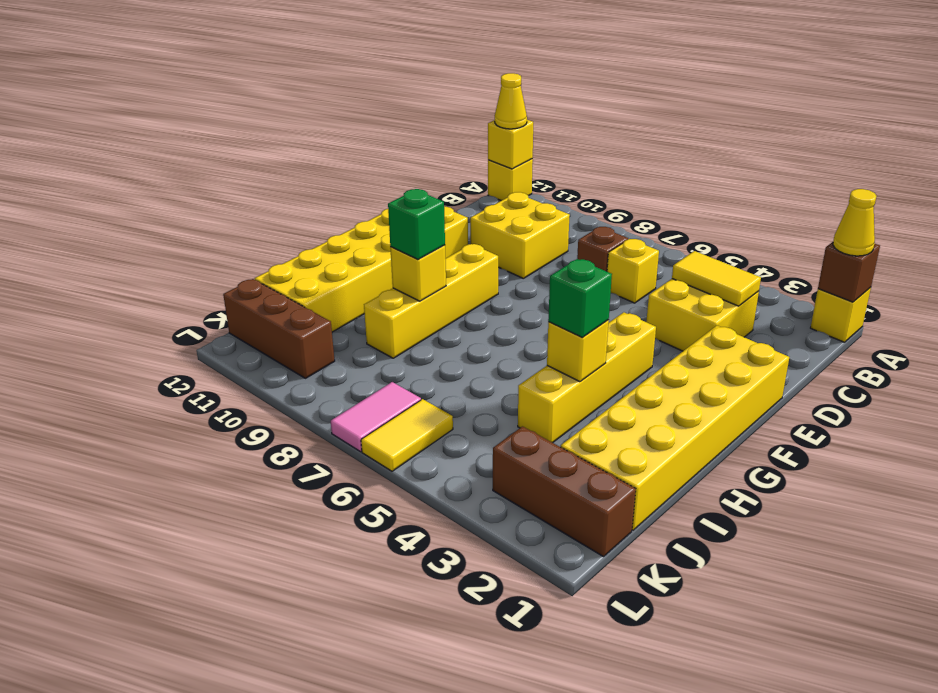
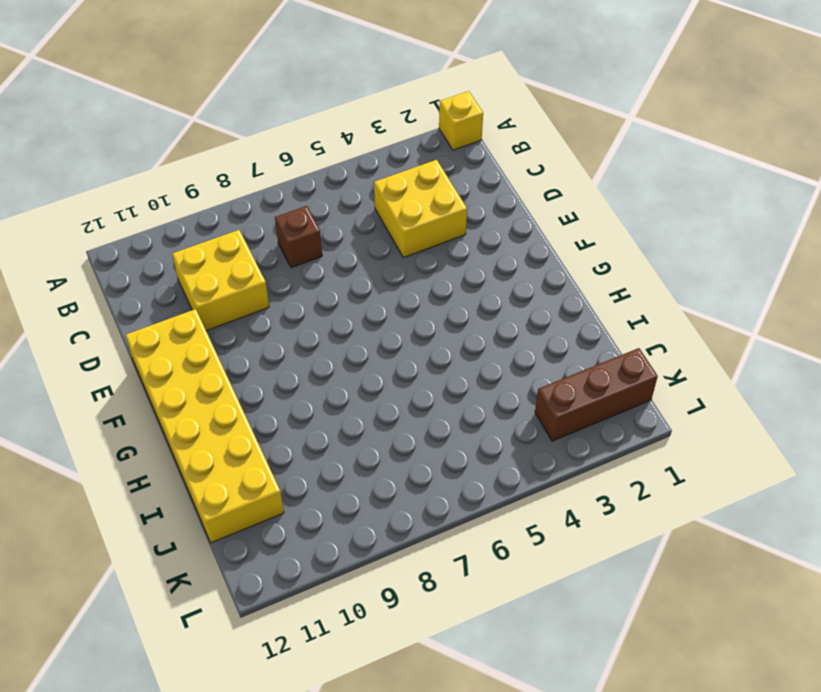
none -> yellow 1x1 brick [488,159,533,201]
none -> yellow 1x1 brick [607,239,659,303]
none -> yellow 2x6 brick [561,326,789,530]

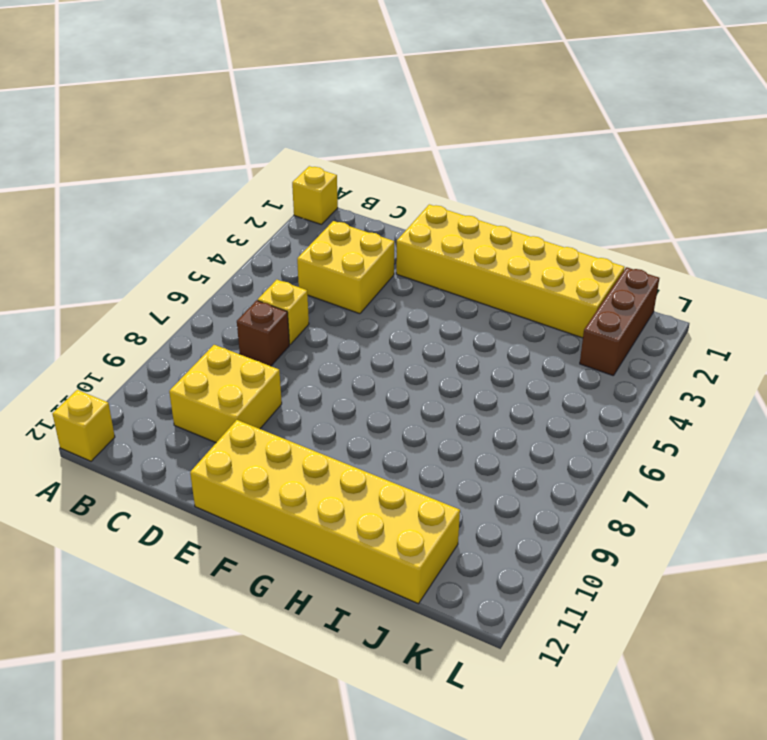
none -> yellow 1x4 brick [518,312,656,443]
none -> yellow 1x4 brick [364,244,498,358]
none -> yellow 1x2 tile [361,399,453,471]

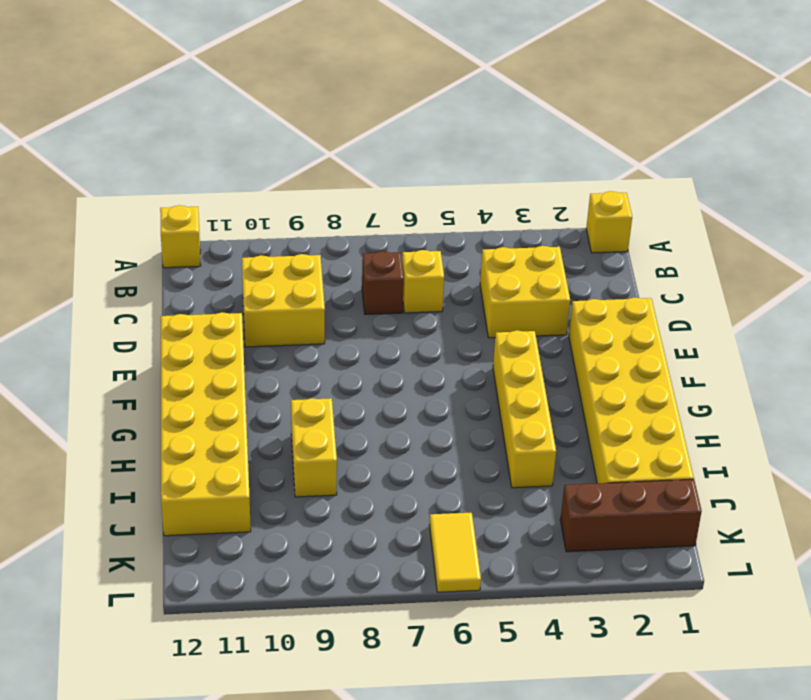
yellow 1x2 brick [291,398,337,497] -> yellow 1x4 brick [364,244,498,358]
none -> pink 1x2 tile [331,382,421,452]
none -> brown 1x3 brick [223,279,335,378]
none -> brown 1x1 brick [818,242,880,302]

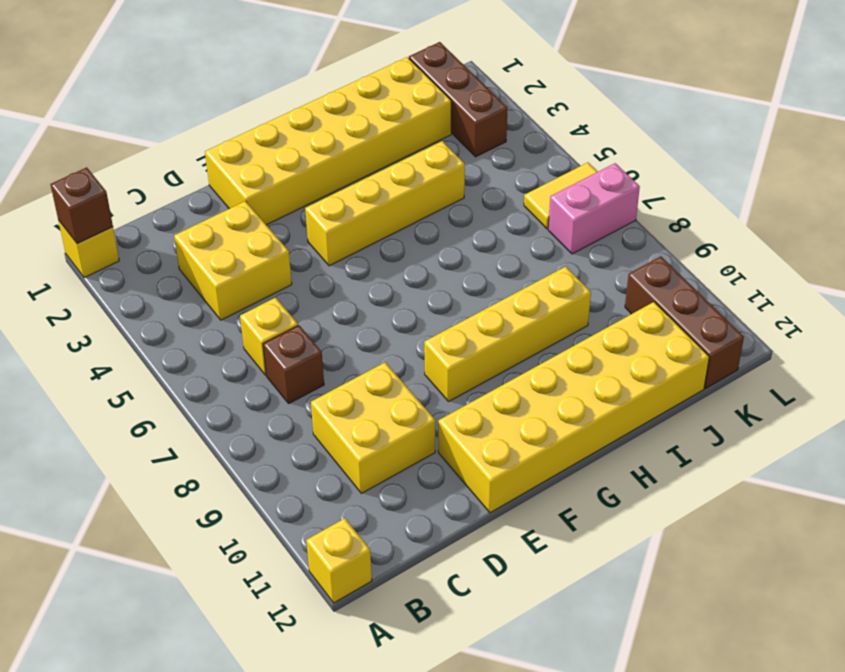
pink 1x2 brick [548,163,640,254] -> pink 1x2 tile [331,382,421,452]
none -> yellow 1x1 brick [488,120,533,169]
none -> yellow 1x2 tile [672,251,761,306]
none -> yellow 1x1 brick [547,320,609,382]

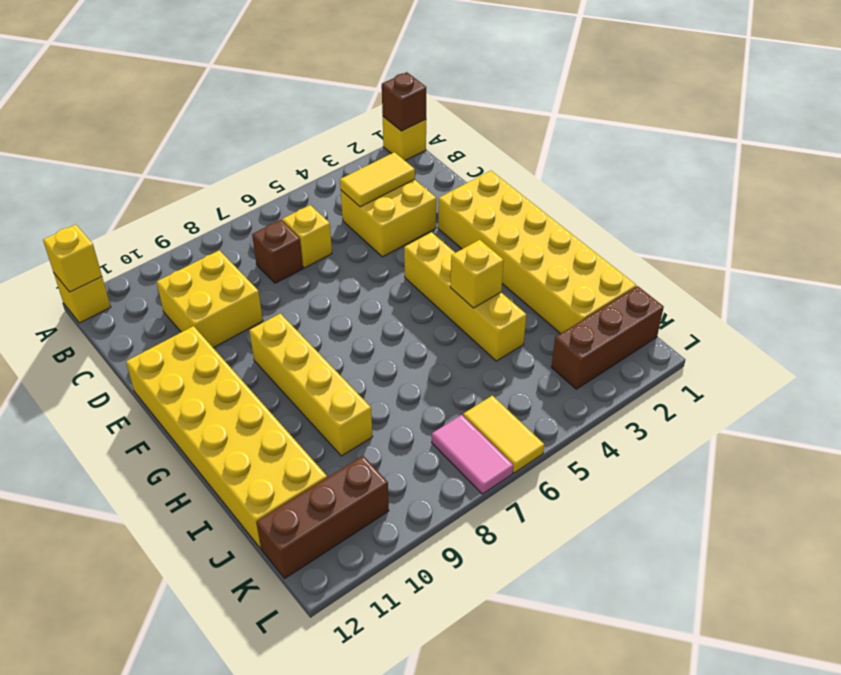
none -> yellow 1x1 brick [390,245,446,301]
none -> yellow 1x1 cone [833,189,876,256]
none -> yellow 1x1 cone [495,73,527,129]

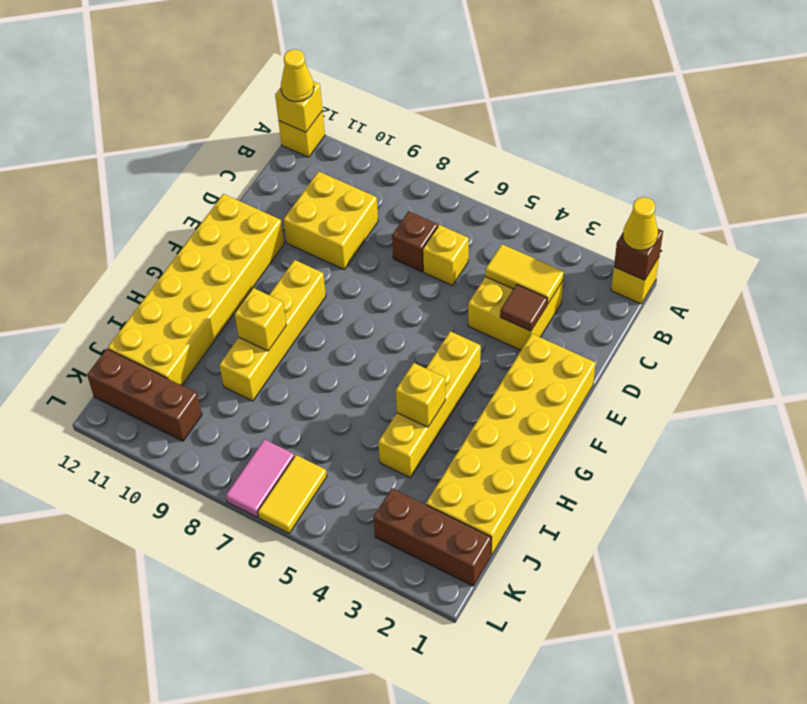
brown 1x1 tile [500,285,547,331] -> none
none -> green 1x1 brick [548,259,612,338]
none -> green 1x1 brick [388,189,445,260]

